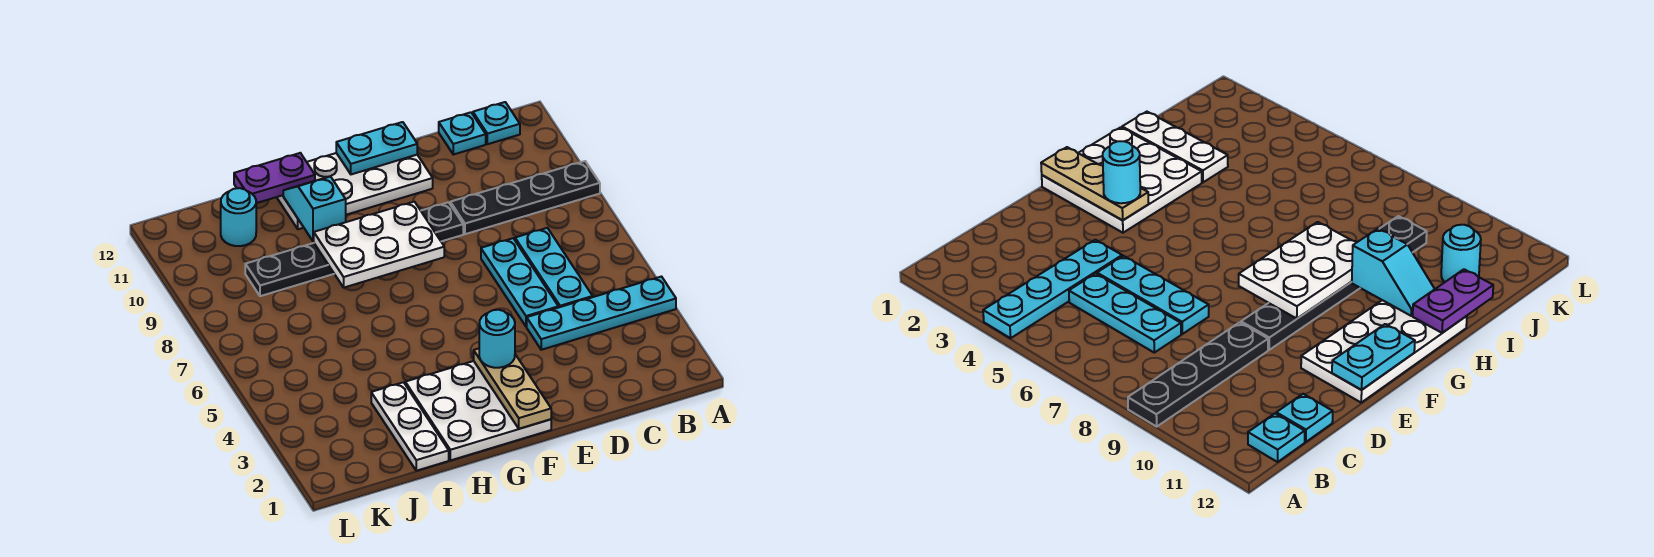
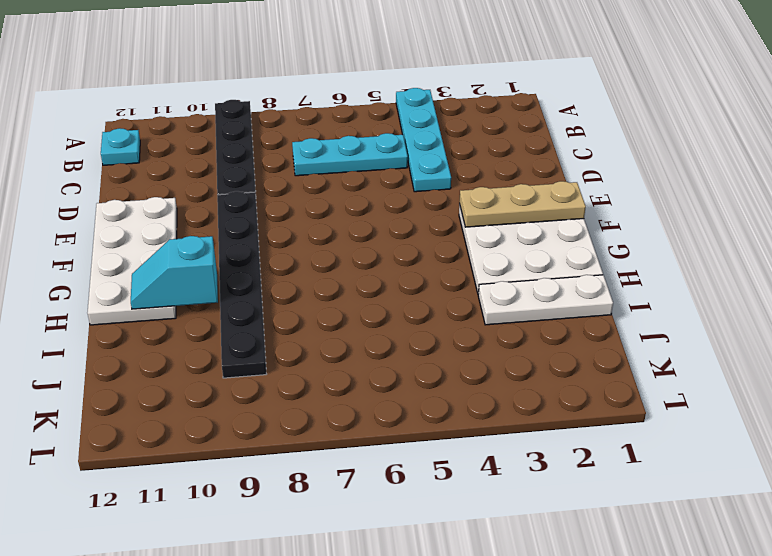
none -> cyan 1x1 plate [439,112,486,155]
none -> cyan 1x3 plate [481,238,558,327]
none -> cyan 1x1 round brick [221,188,256,246]

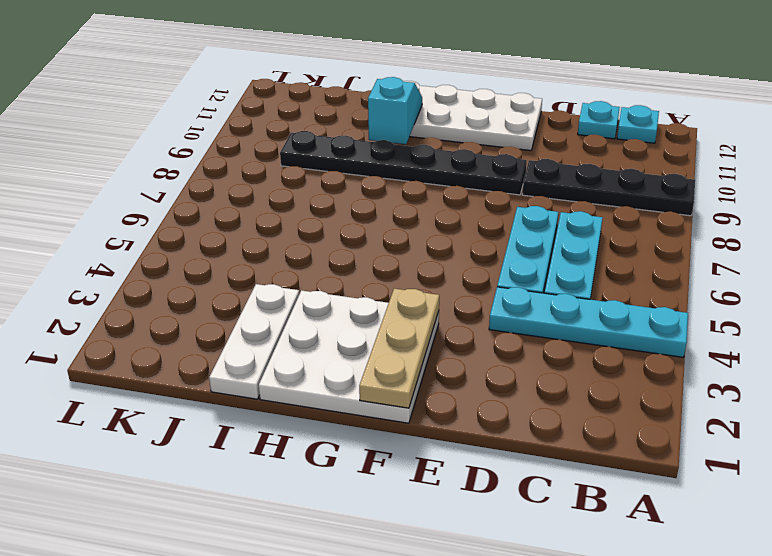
none -> cyan 1x1 round brick [221,188,256,246]
none -> cyan 1x2 plate [336,122,417,174]
none -> white 2x3 plate [314,202,444,288]

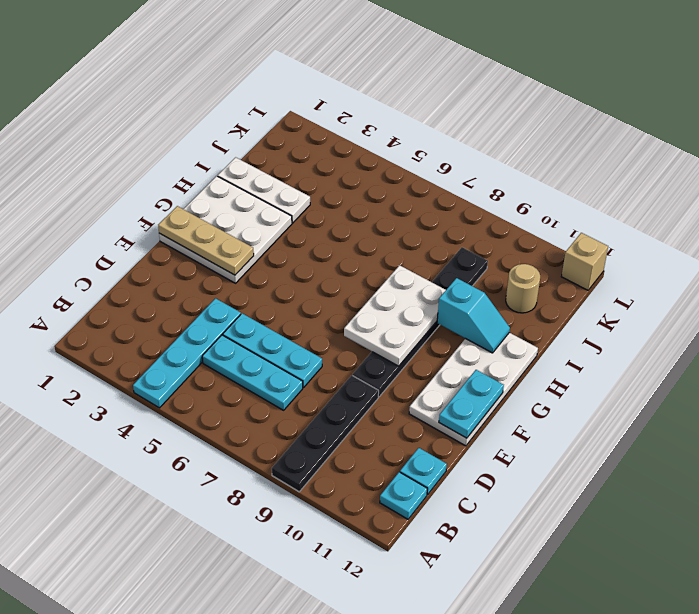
tan 1x1 round brick [506,264,540,313] -> cyan 1x1 round brick [221,188,256,246]
tan 1x1 brick [561,233,608,290] -> none
none -> purple 1x2 plate [234,153,315,203]
none -> cyan 1x1 round brick [479,310,515,368]

